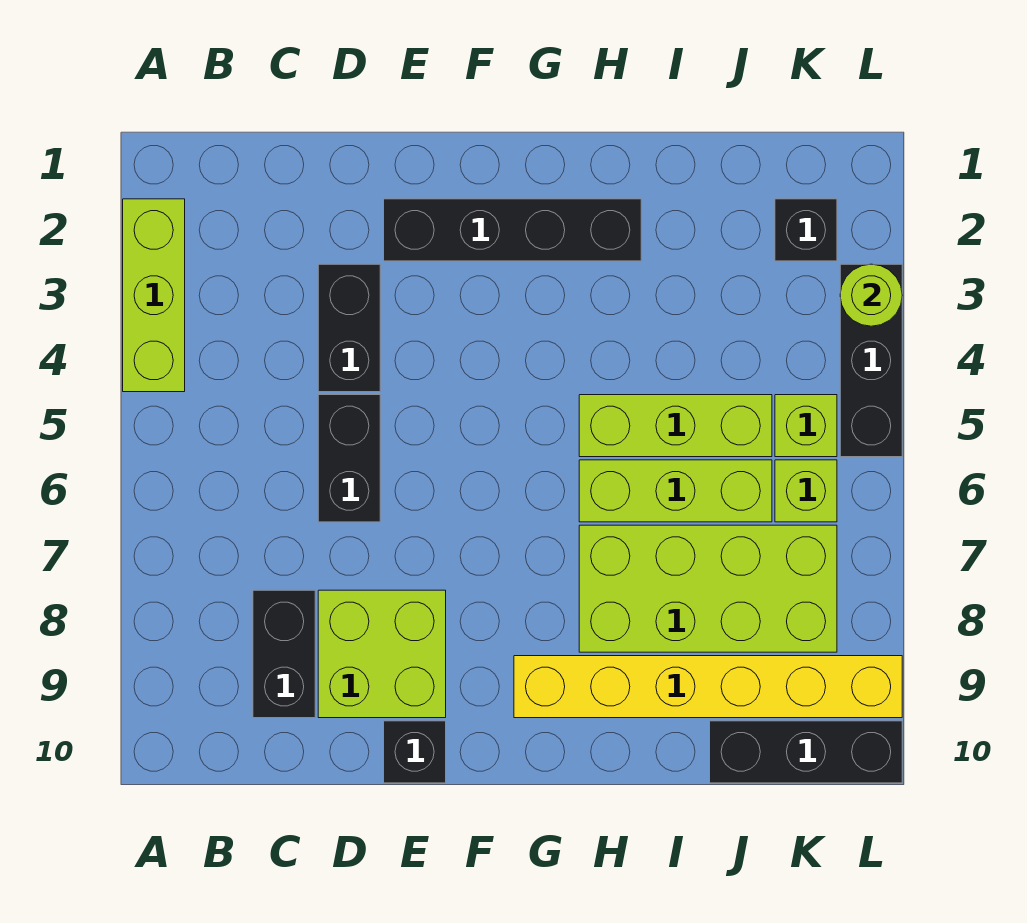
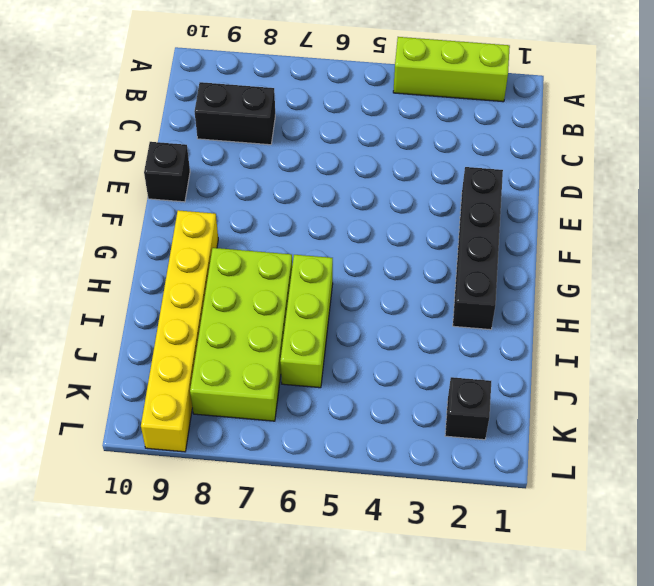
none -> black 1x2 brick [318,264,380,392]
none -> black 1x2 brick [318,395,380,522]
none -> lime 2x2 brick [318,590,446,718]

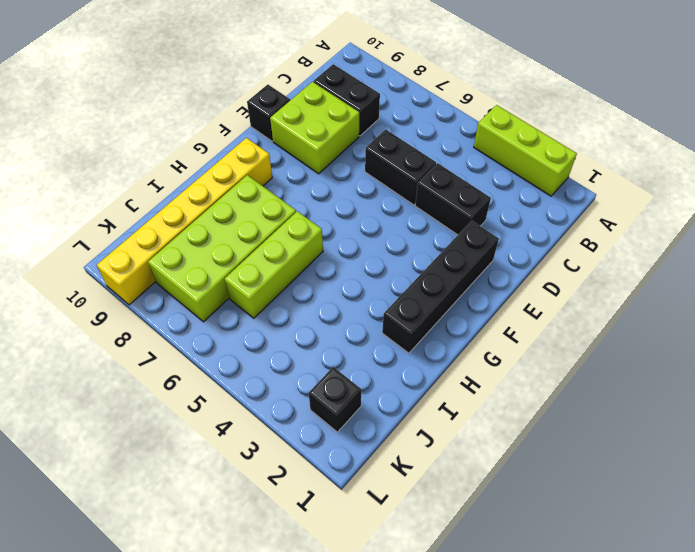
none -> lime 1x3 brick [579,395,772,457]
none -> black 1x3 brick [710,721,902,783]
none -> lime 1x1 brick [775,395,837,457]

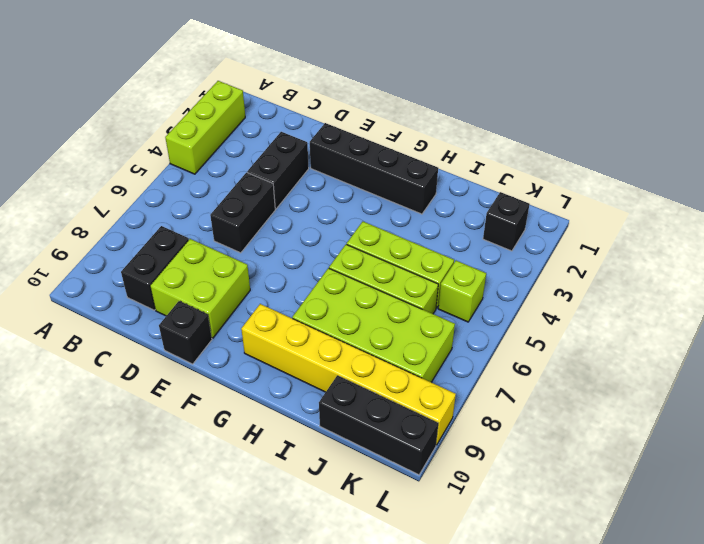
none -> lime 1x1 brick [775,460,837,522]
none -> black 1x3 brick [840,264,902,457]
none -> lime 1x1 round brick [840,264,902,326]

